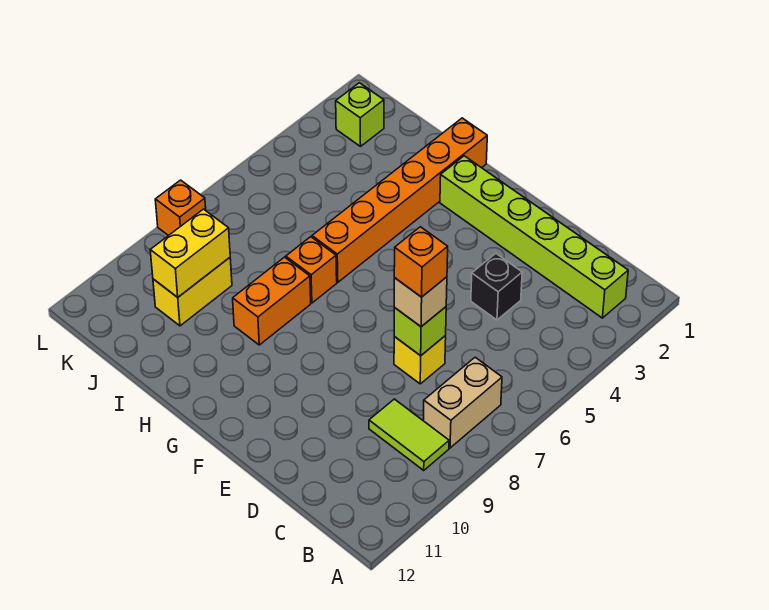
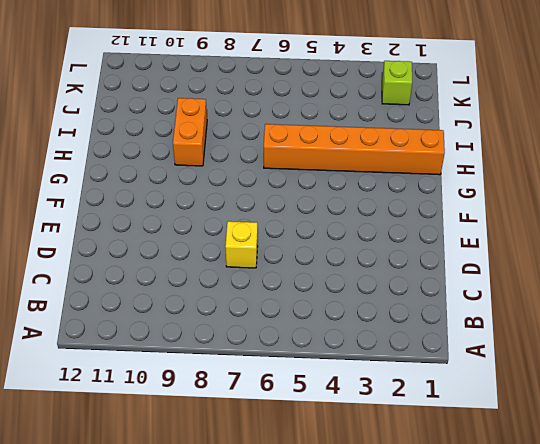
orange 1x2 brick [173,98,207,166] -> orange 1x2 brick turned to [233,257,311,345]
none -> lime 1x6 brick [440,156,628,318]
none -> tan 1x2 brick [423,357,502,448]
none -> lime 1x2 tile [369,399,449,470]

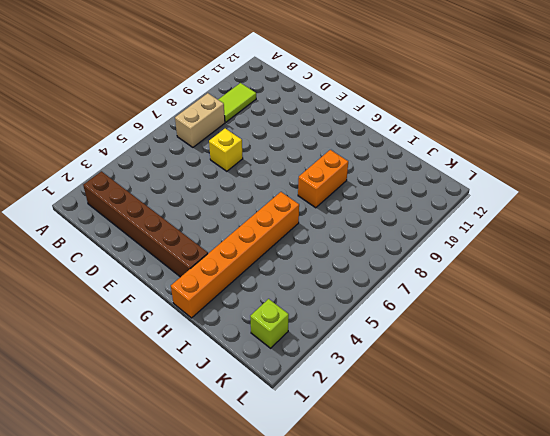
brown 1x6 brick [83,171,208,277] -> lime 1x6 brick [440,156,628,318]
lime 1x2 tile [218,83,256,122] -> lime 1x2 tile turned to [369,399,449,470]
none -> black 1x1 brick [471,254,522,320]
none -> orange 1x1 brick [286,237,337,303]
none -> yellow 1x2 brick [153,258,232,326]

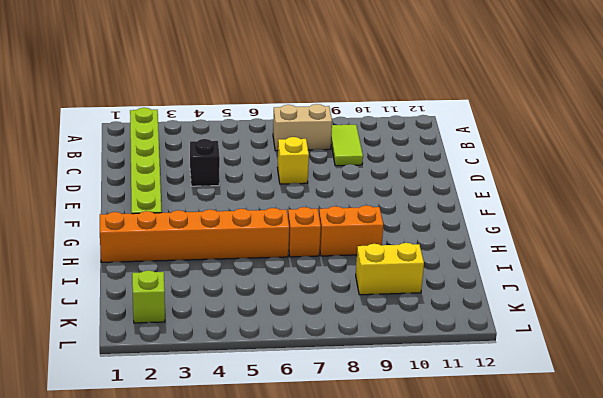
none -> orange 1x1 brick [155,180,206,236]
none -> lime 1x1 brick [394,307,446,356]
none -> yellow 1x2 brick [150,209,230,297]

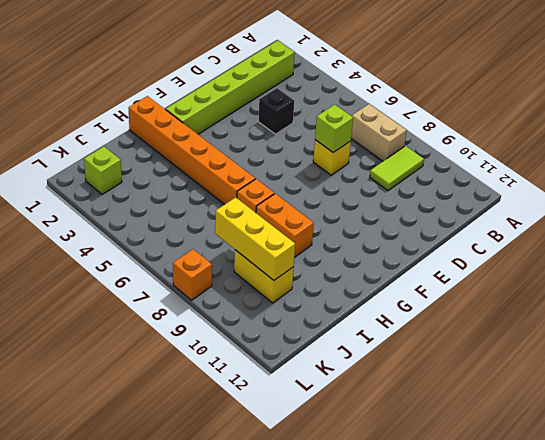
yellow 1x3 brick [215,197,295,280] -> yellow 1x2 brick [150,209,230,297]
none -> tan 1x1 brick [394,277,447,327]
none -> orange 1x1 brick [394,227,448,297]

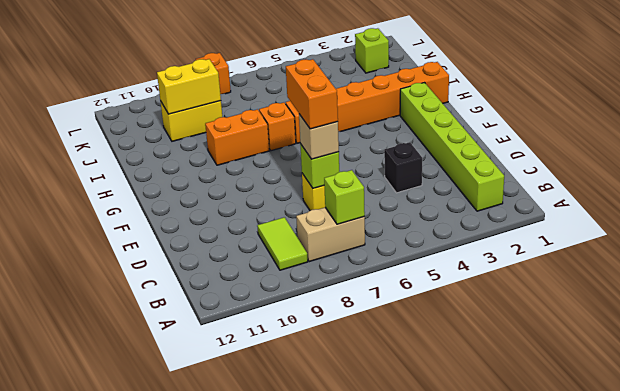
lime 1x1 brick [324,170,365,224] -> none
orange 1x2 brick [286,59,338,129] -> orange 1x1 brick [394,227,448,297]

